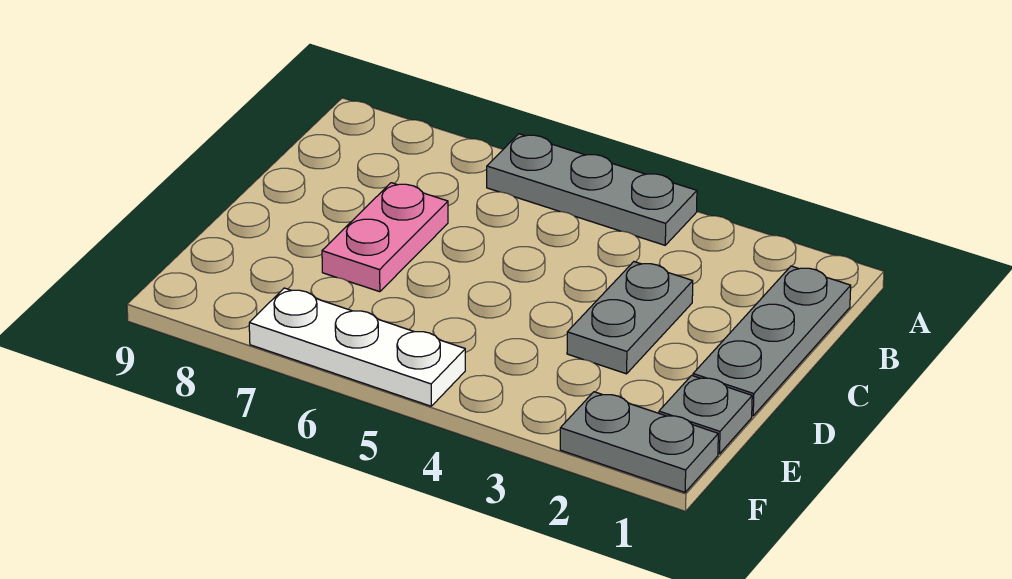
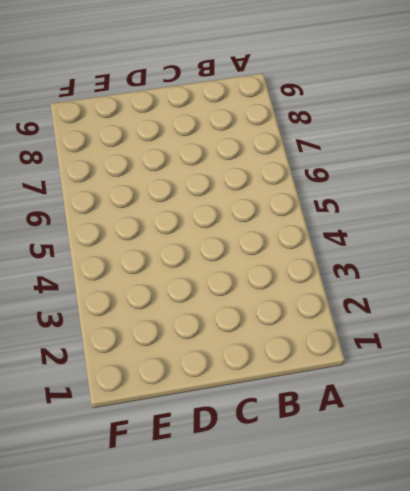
none -> grey 1x3 plate [487,134,697,245]
none -> grey 1x3 plate [693,266,851,416]

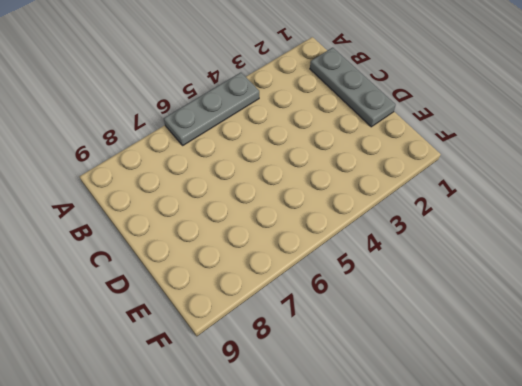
none -> grey 1x2 plate [567,262,693,374]
none -> pink 1x2 plate [322,183,448,292]

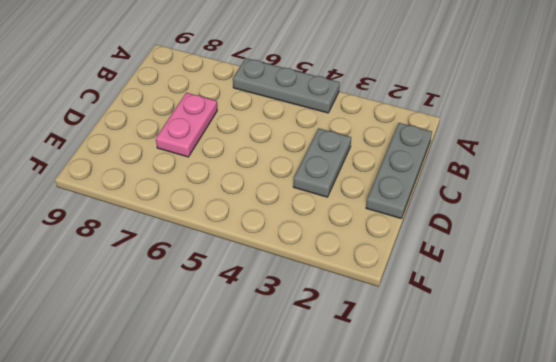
none -> grey 1x1 plate [659,375,752,454]
none -> grey 1x2 plate [560,392,718,492]

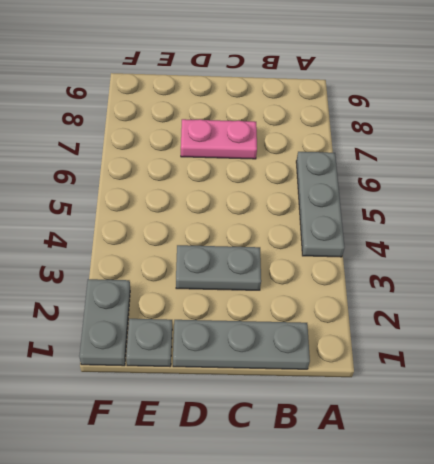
none -> white 1x3 plate [249,288,465,406]

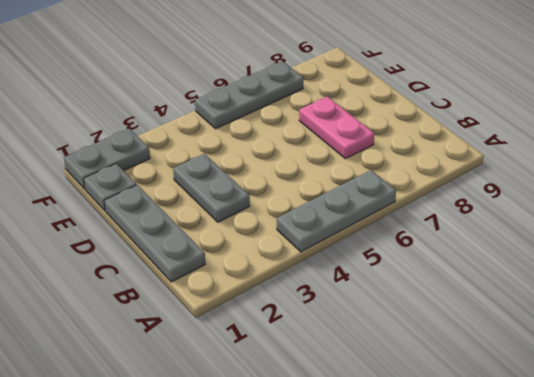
grey 1x3 plate [195,61,304,129] -> white 1x3 plate [249,288,465,406]

